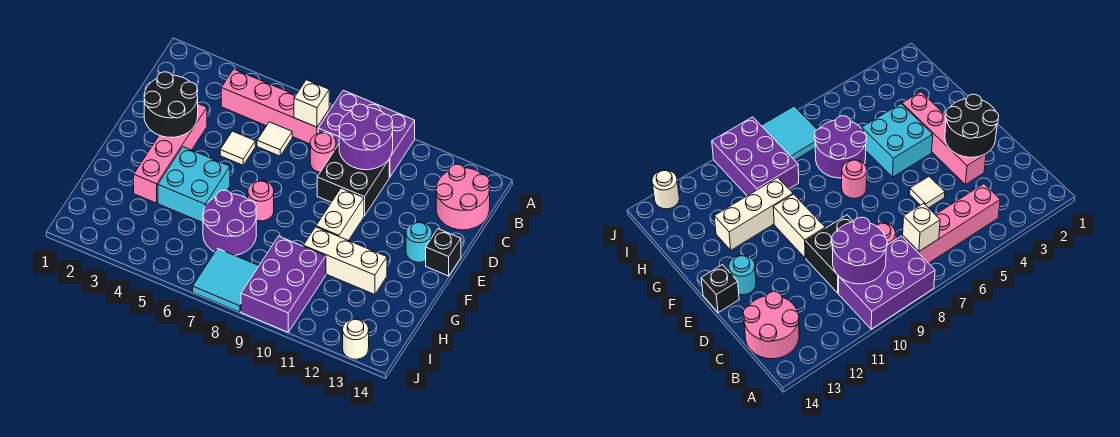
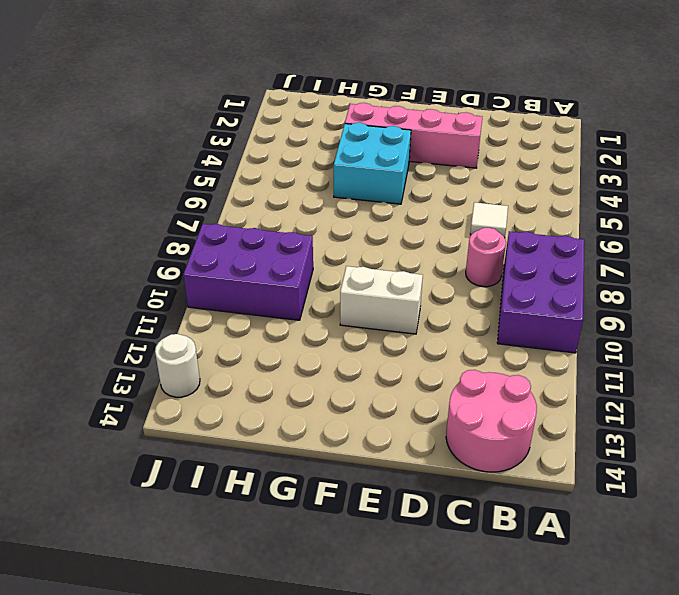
none -> pink 1x4 brick [221,69,329,144]
none -> black 2x2 brick [317,144,389,216]
none -> white 1x1 tile [220,131,255,165]

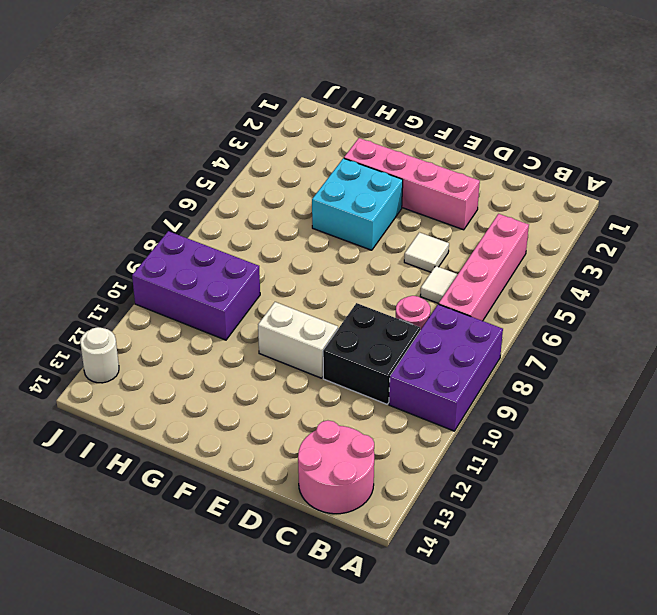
none -> cyan 1x1 round brick [406,222,432,262]
none -> black 1x1 brick [426,229,461,276]
none -> pink 1x1 round brick [248,181,274,221]

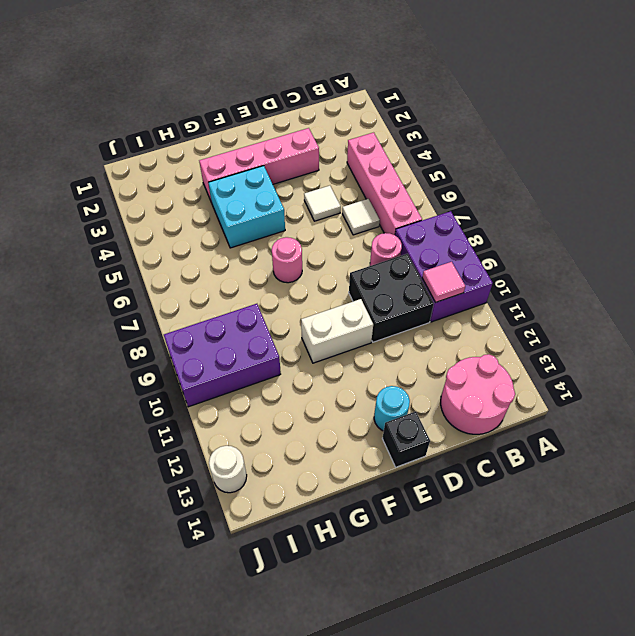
pink 1x1 tile [422,262,465,303] -> purple 2x2 round brick [339,104,393,170]
none -> purple 2x2 round brick [203,190,256,255]
none -> white 1x3 brick [303,227,387,295]
none -> cyan 2x2 tile [193,248,259,312]

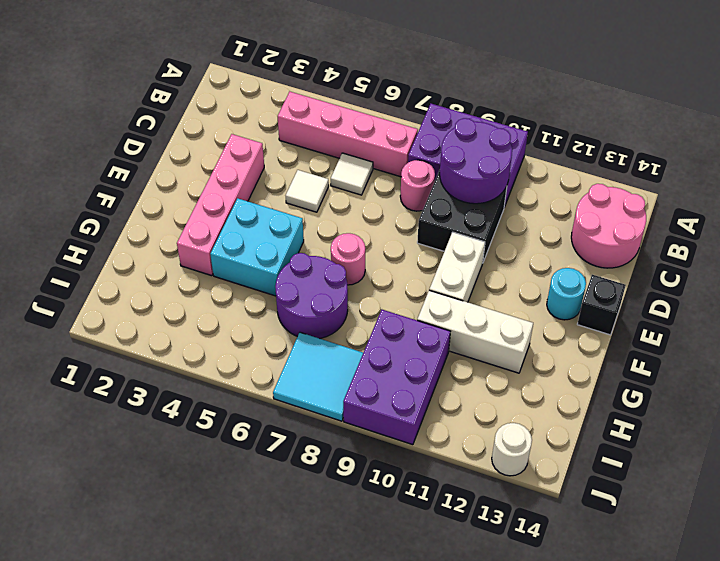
none -> white 1x1 brick [294,80,329,127]
none -> black 2x2 round brick [144,72,198,137]

